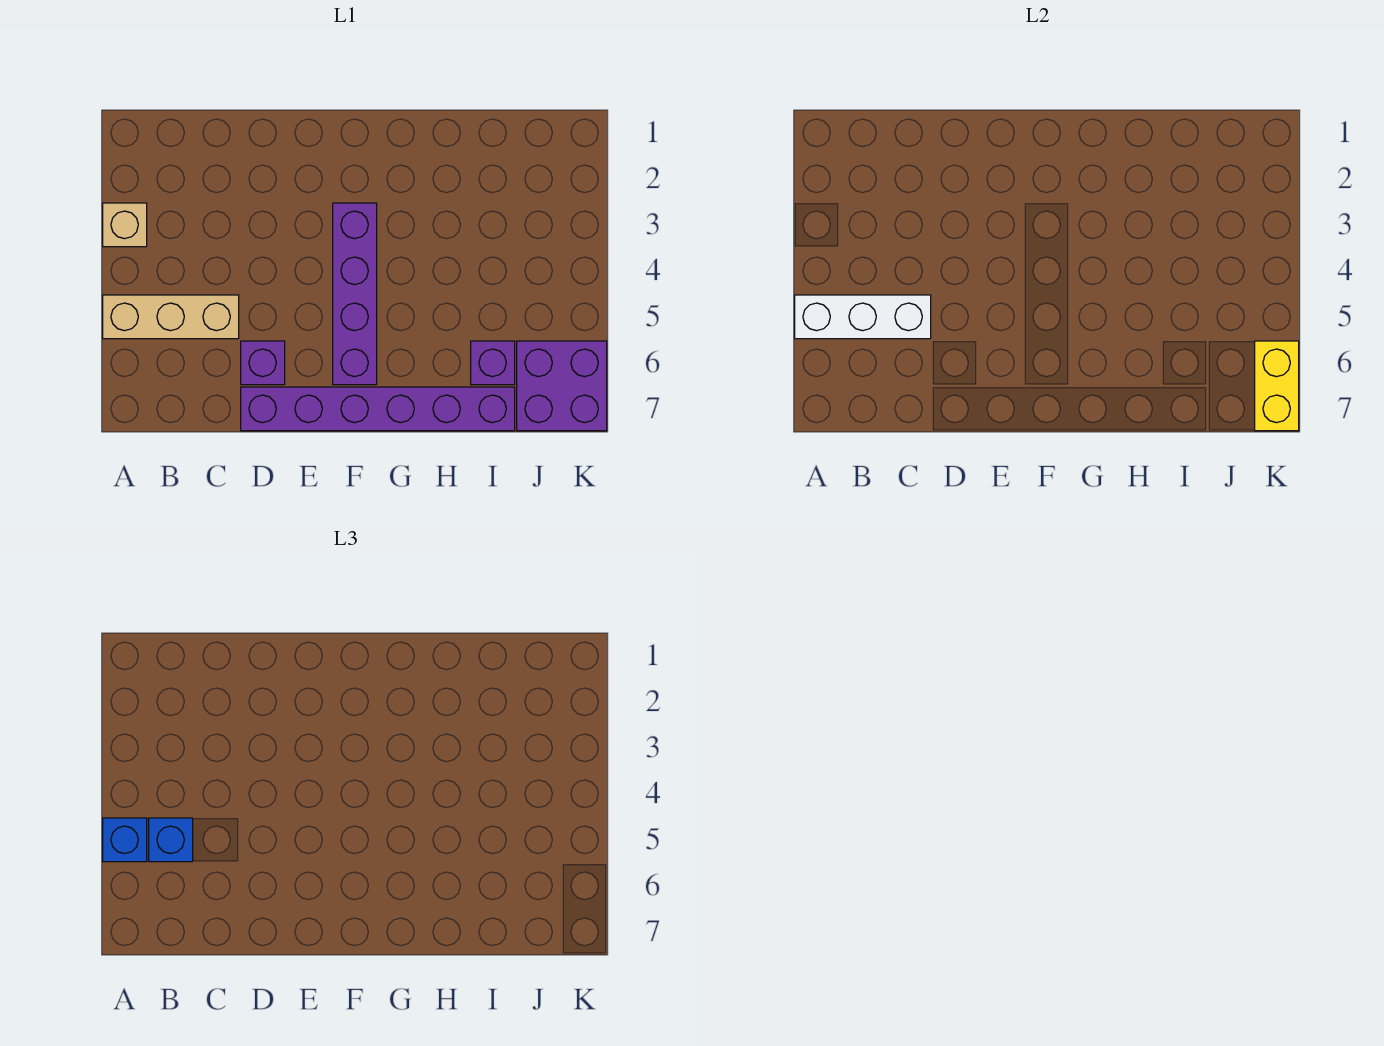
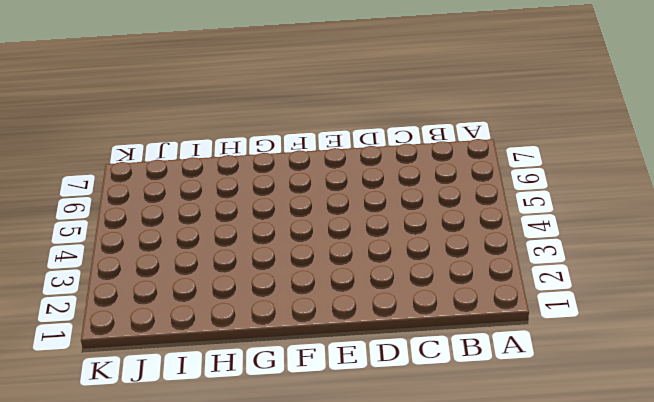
none -> tan 1x1 brick [103,203,147,247]
none -> tan 1x3 brick [103,295,239,339]

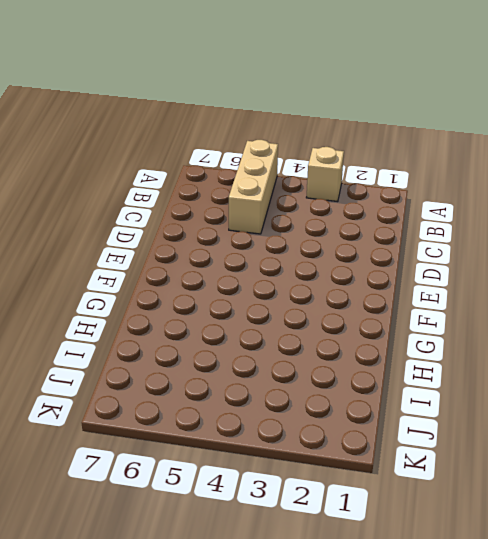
none -> purple 1x1 brick [241,341,285,385]
none -> purple 1x6 brick [241,387,515,431]

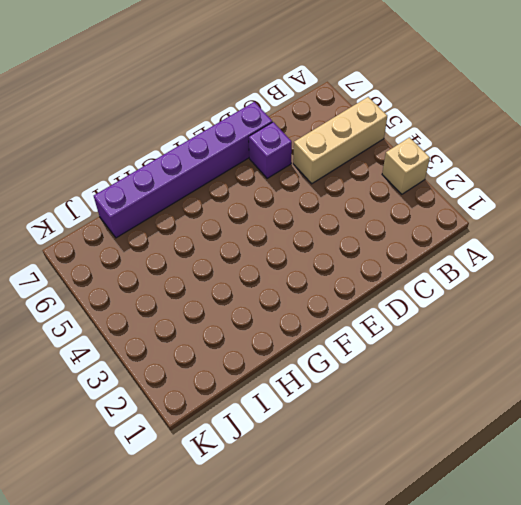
none -> purple 1x4 brick [333,203,377,385]
none -> purple 1x1 brick [471,341,515,385]

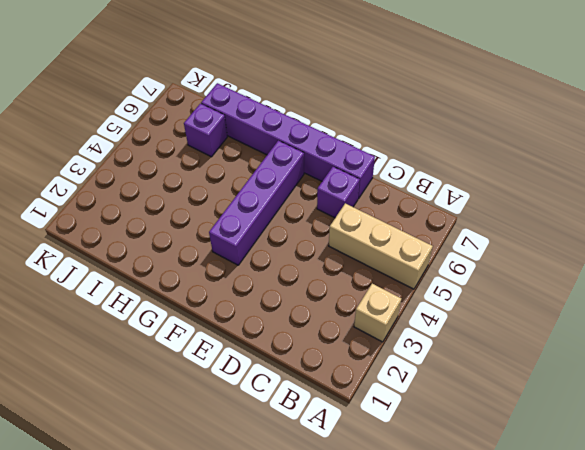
none -> purple 2x2 brick [517,341,607,431]
none -> white 1x3 brick [795,295,931,339]

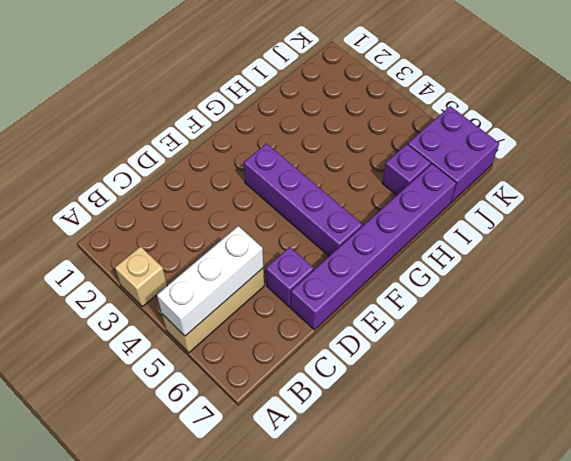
none -> yellow 1x2 brick [1255,341,1299,431]
none -> blue 1x1 brick [103,818,147,862]

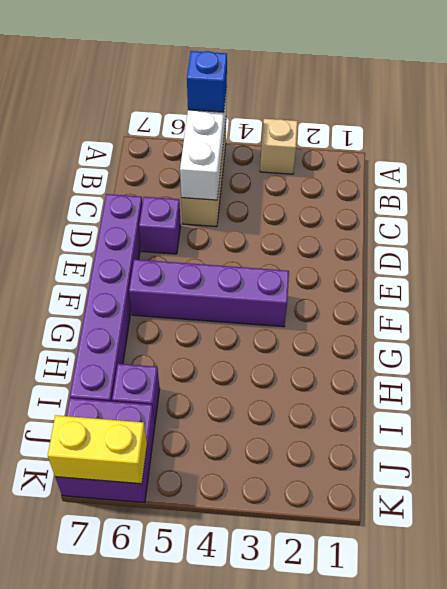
none -> blue 1x1 brick [149,818,193,862]

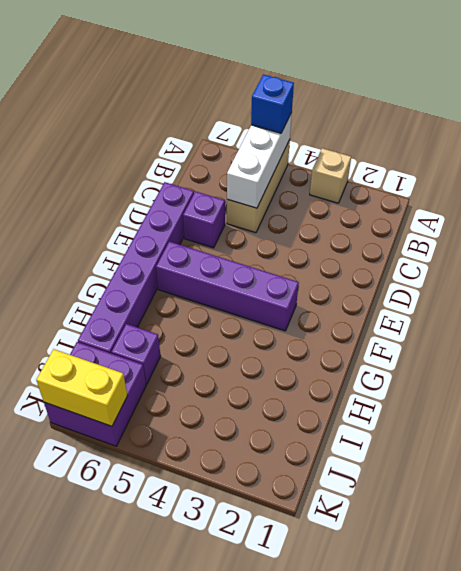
none -> blue 1x1 brick [149,818,193,862]

